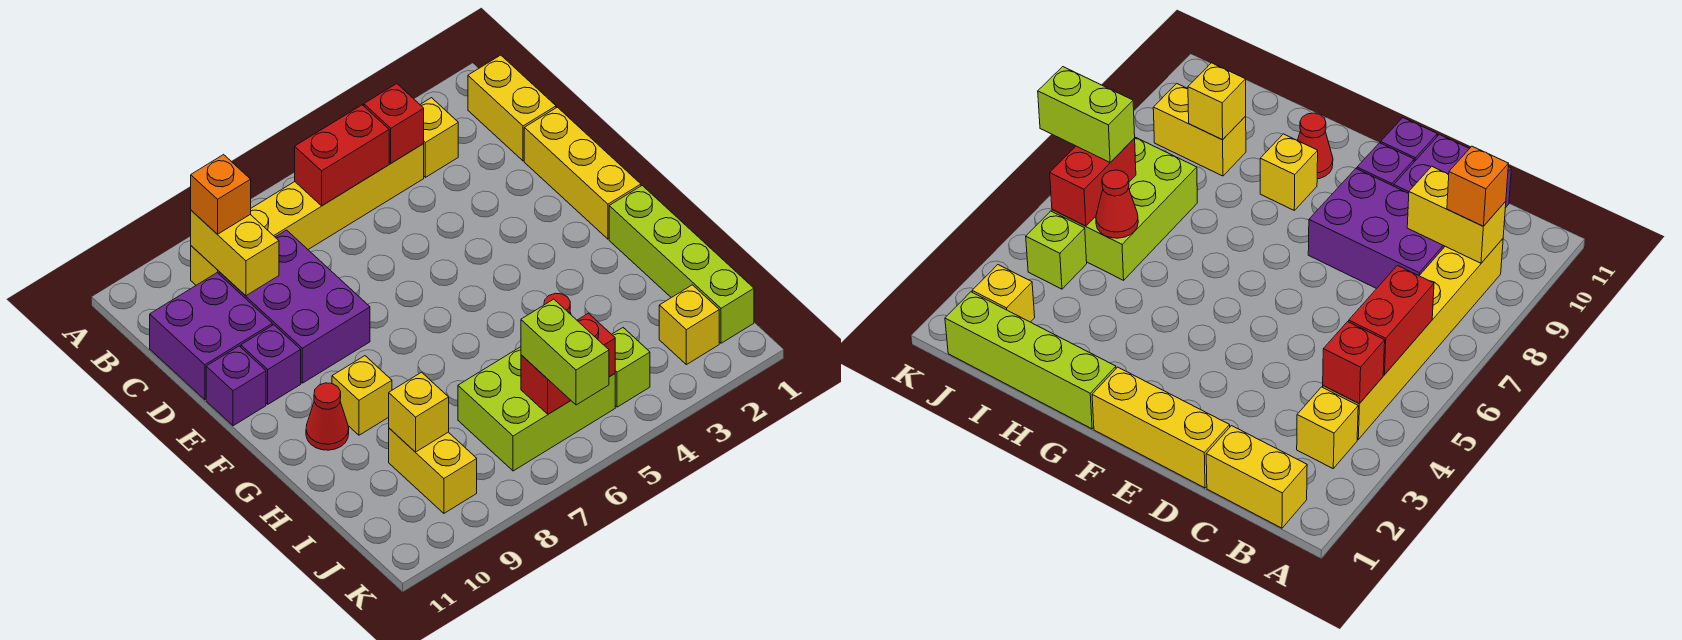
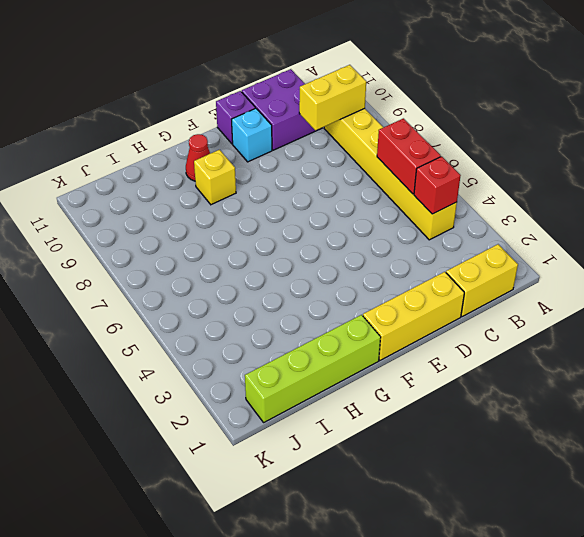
cyan 1x1 brick [232,108,272,162] -> purple 1x1 brick [241,325,301,404]
none -> yellow 1x1 brick [420,98,458,177]
none -> purple 2x3 brick [219,230,370,383]
none -> lime 2x3 brick [458,347,615,471]

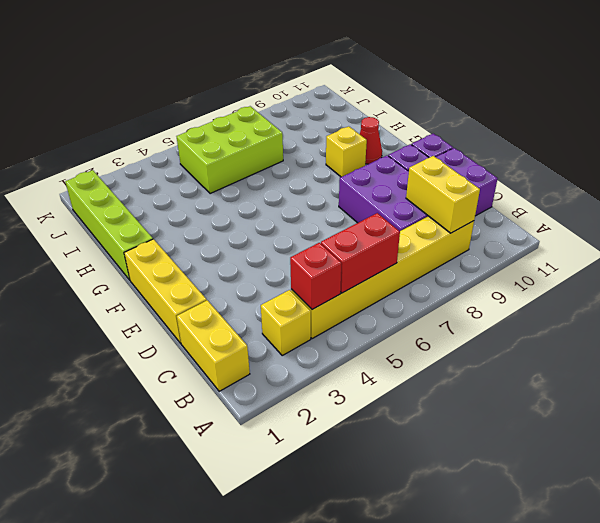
none -> yellow 1x2 brick [389,428,477,513]
none -> yellow 1x1 brick [659,285,719,365]
none -> lime 1x1 brick [612,328,650,407]

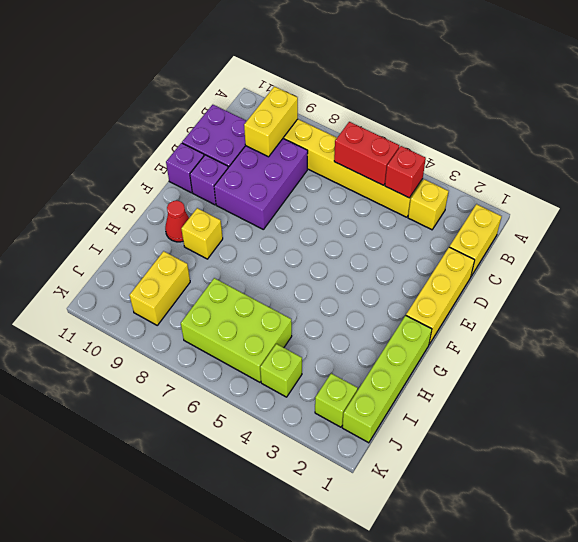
lime 1x1 brick [315,374,358,427] -> yellow 1x1 brick [659,285,719,365]
none -> red 1x1 cone [1096,170,1138,238]
none -> yellow 1x1 brick [389,372,449,452]
none -> red 1x2 brick [521,313,615,414]

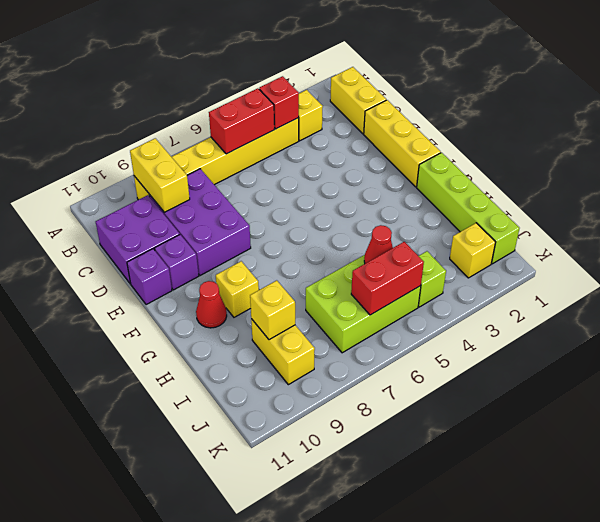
none -> orange 1x1 brick [191,155,251,234]
none -> lime 1x2 brick [521,299,609,405]

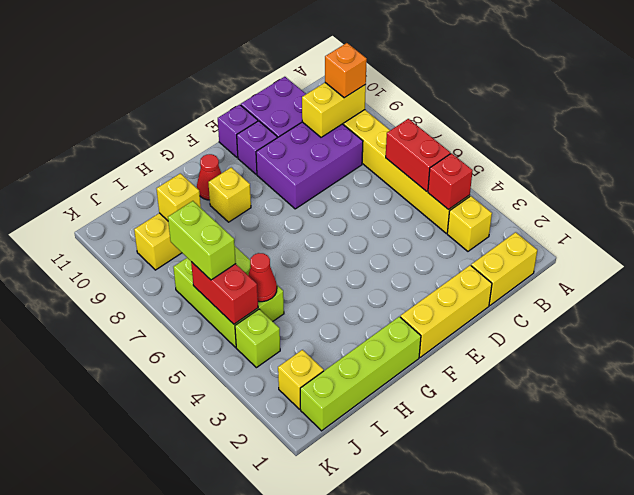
lime 1x2 brick [168,201,236,280] -> lime 1x2 brick turned to [521,299,609,405]

